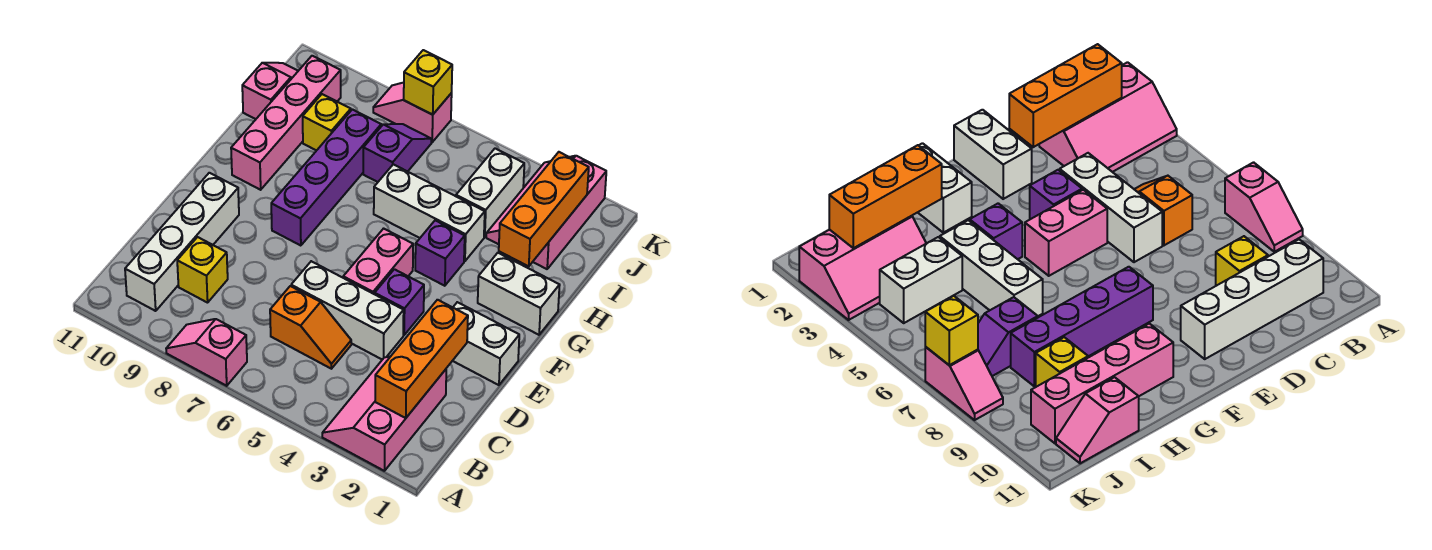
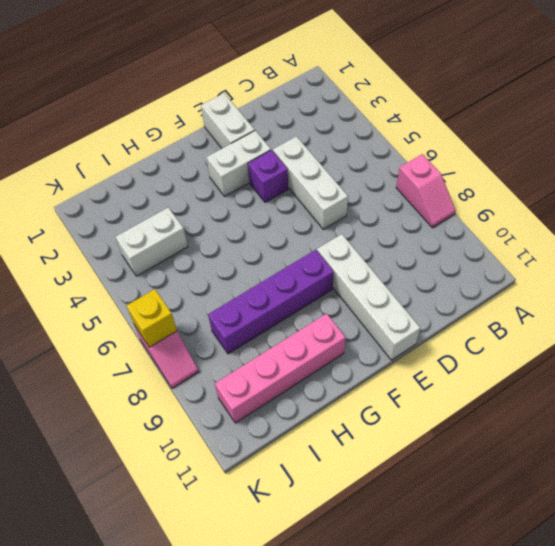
white 1x2 brick [206,131,271,196] -> white 1x2 brick turned to [478,253,560,335]
white 1x4 brick [317,234,420,360] -> white 1x4 brick turned to [125,173,239,311]
none -> pink 2x3 slope [322,356,446,471]
none -> orange 1x2 slope [270,286,351,369]
none -> yellow 1x1 brick [177,237,228,303]

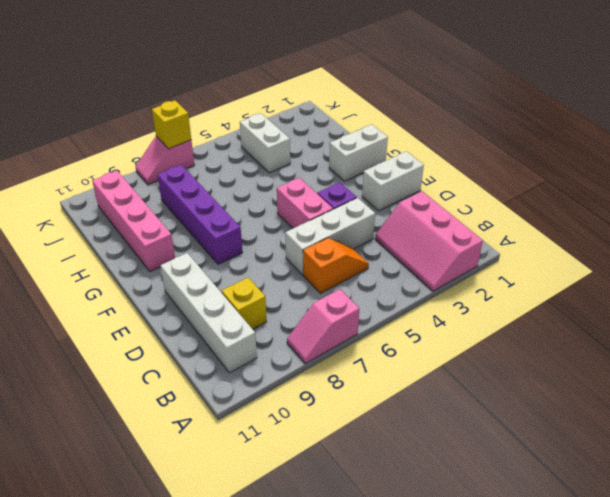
none -> purple 1x1 brick [415,220,465,286]
none -> white 1x3 brick [374,164,485,261]
none -> pink 2x3 slope [486,156,606,269]

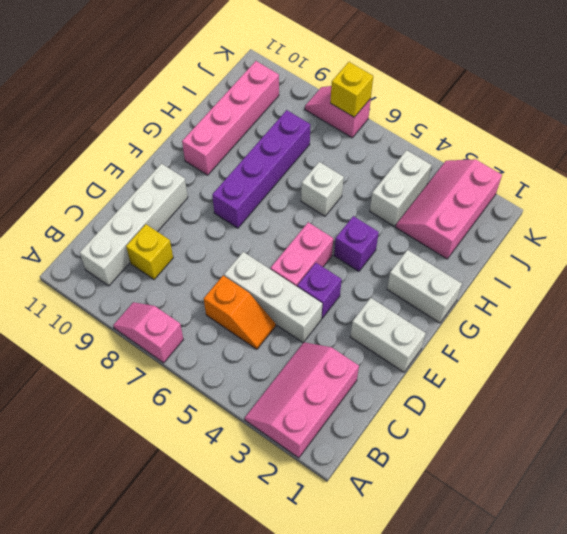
white 1x1 brick [301,162,344,216] -> white 1x3 brick [374,164,485,261]
none -> purple 1x2 slope [363,124,431,182]
none -> yellow 1x1 brick [303,94,351,151]
none -> pink 1x2 slope [242,63,298,119]

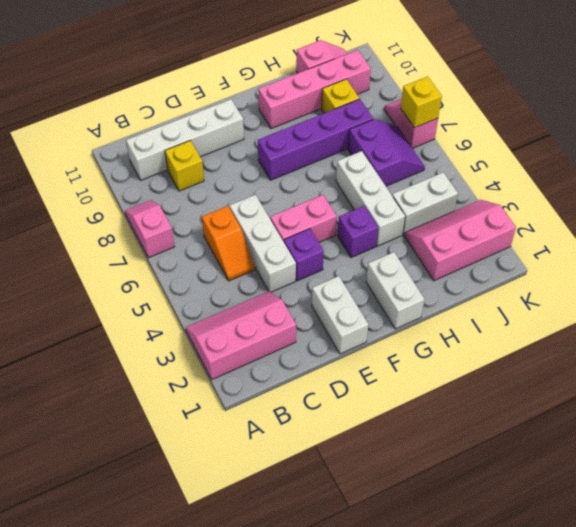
purple 2x2 slope [348,119,425,186] -> purple 1x2 slope [363,124,431,182]
none -> orange 1x3 brick [375,300,468,418]
none -> orange 1x3 brick [499,152,589,266]

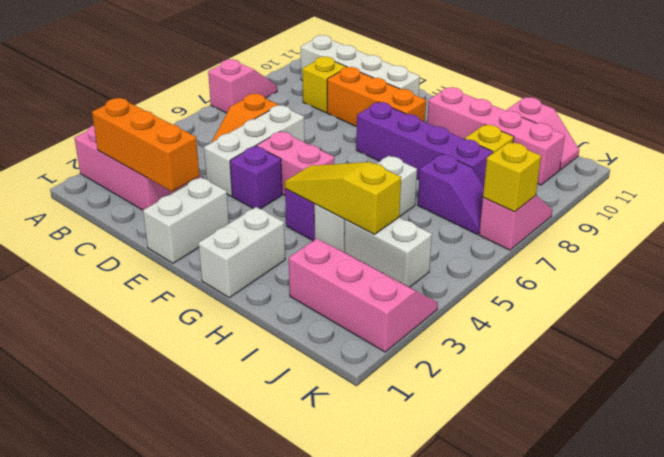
orange 1x3 brick [327,67,426,127] -> orange 1x3 brick moved to [499,152,589,266]
yellow 1x3 slope [285,162,401,234] -> none

